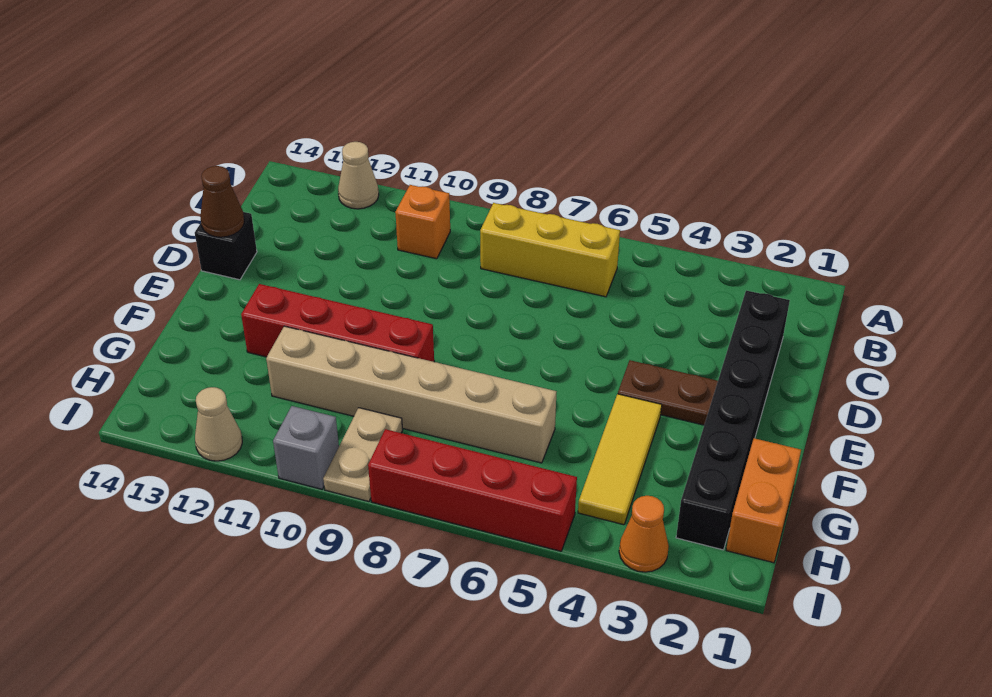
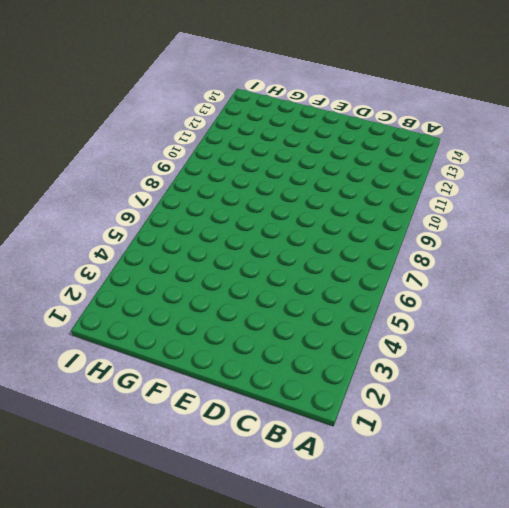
none -> tan 1x1 cone [338,142,379,209]
none -> yellow 1x3 brick [480,203,620,297]
none -> orange 1x1 brick [395,185,450,259]

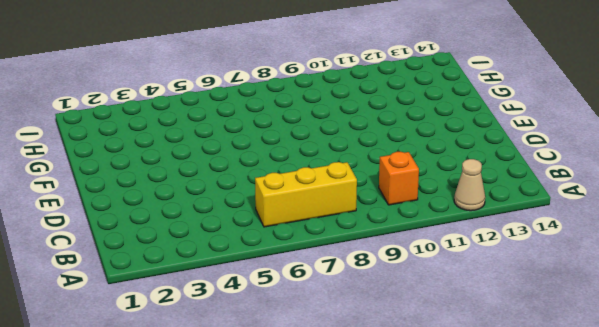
none -> black 1x6 brick [676,290,790,550]
none -> black 1x1 brick [195,212,257,280]
none -> brown 1x2 plate [618,360,718,425]

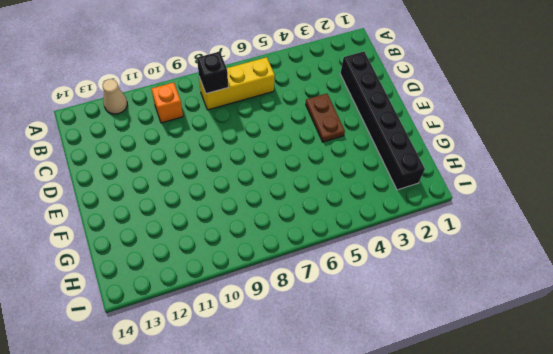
black 1x1 brick [197,52,228,94] -> black 1x1 brick moved to [195,212,257,280]
brown 1x2 plate [306,94,345,142] -> brown 1x2 plate turned to [618,360,718,425]
none -> yellow 1x3 tile [578,394,662,525]
none -> red 1x4 brick [241,284,434,362]
none -> orange 1x2 brick [726,438,801,563]

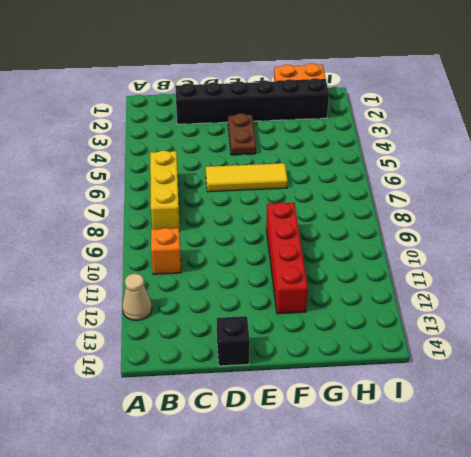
yellow 1x3 tile [206,163,288,192] -> yellow 1x3 tile moved to [578,394,662,525]
none -> tan 1x6 brick [266,326,557,463]
none -> tan 1x2 plate [323,408,402,501]
none -> orange 1x1 cone [619,496,669,572]

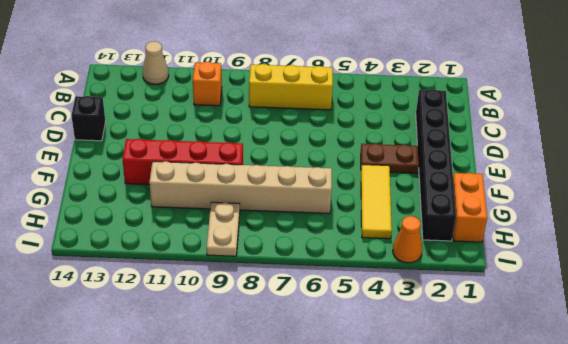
none -> red 1x4 brick [368,429,577,551]
none -> grey 1x1 brick [273,406,339,489]
none -> tan 1x1 cone [195,387,242,461]

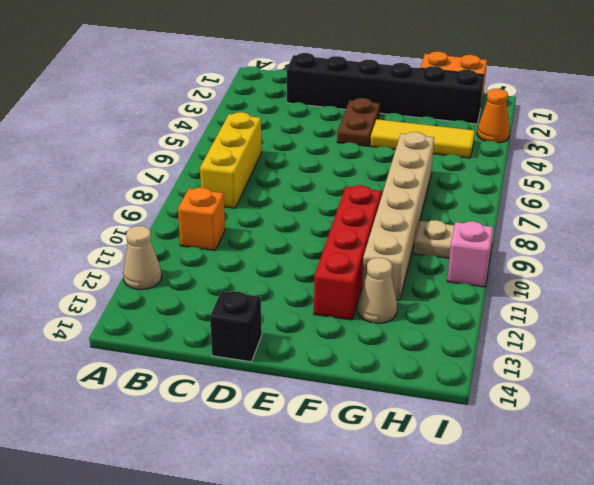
tan 1x1 cone [358,258,397,323] -> tan 1x1 cone moved to [195,387,242,461]
pink 1x1 brick [447,221,493,287] -> grey 1x1 brick [273,406,339,489]
none -> red 1x4 brick [368,429,577,551]
none -> brown 1x1 cone [201,166,244,237]

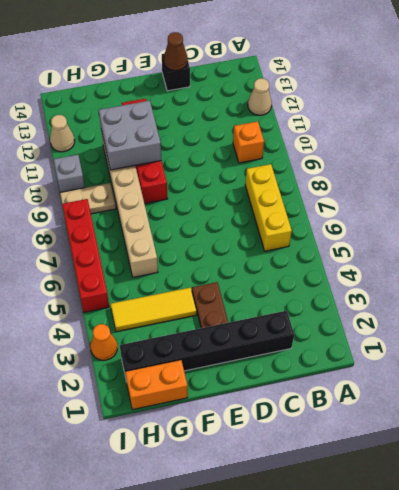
grey 2x2 brick [99,101,161,170] -> none

